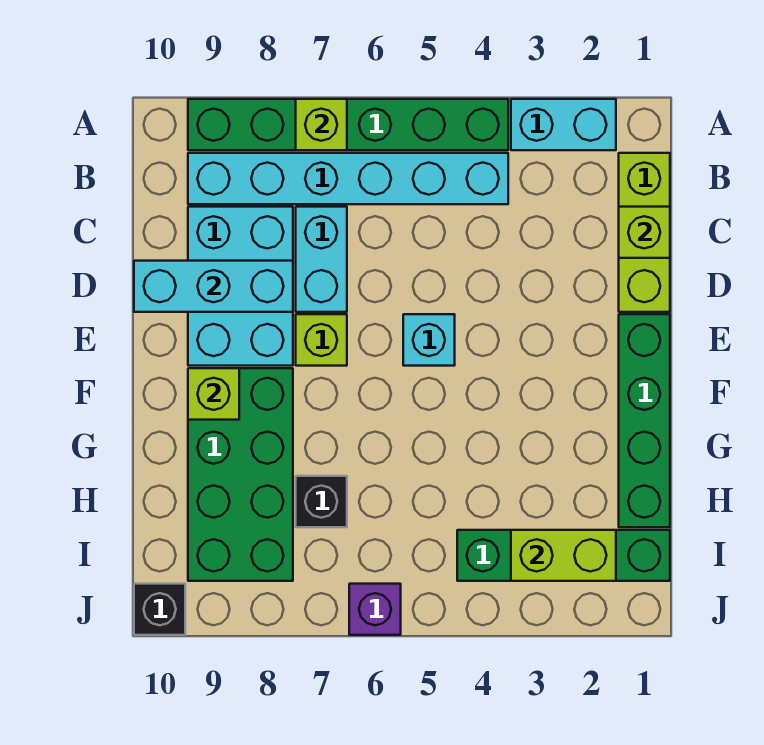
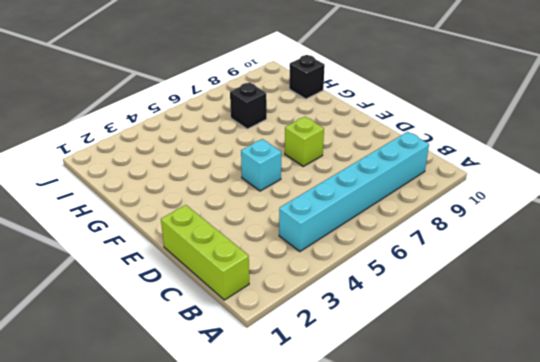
black 1x1 brick [289,55,325,99] -> black 1x1 brick moved to [134,584,185,635]
none -> cyan 1x2 brick [511,99,616,150]
none -> green 1x6 brick [188,99,508,150]
none -> cyan 1x2 brick [296,207,347,312]

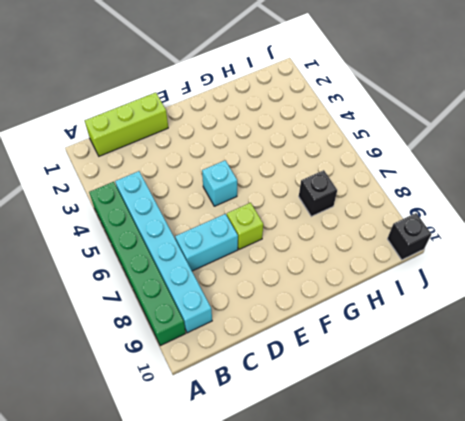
none -> cyan 1x2 brick [511,99,616,150]
none -> cyan 2x3 brick [188,207,293,366]
none -> green 1x4 brick [619,314,670,527]

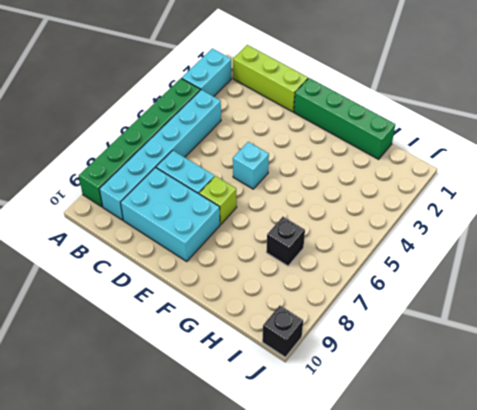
none -> green 2x4 brick [188,368,293,581]
none -> green 1x4 brick [457,530,670,581]
none -> purple 1x1 brick [349,584,401,635]

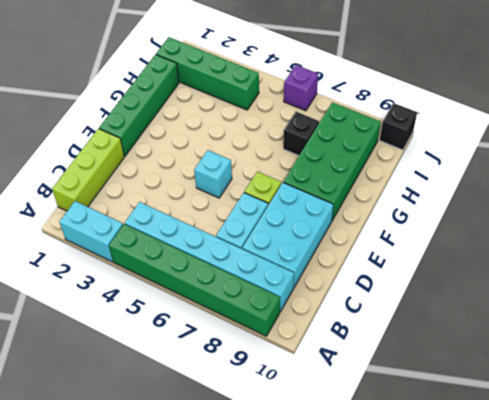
none -> lime 1x1 brick [296,99,347,150]
none -> lime 1x1 brick [619,207,670,258]
none -> cyan 1x3 brick [134,261,293,312]

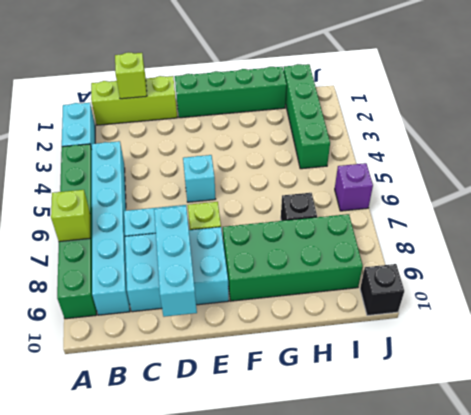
none -> lime 1x1 brick [188,368,239,420]
none -> lime 1x2 brick [511,530,616,581]

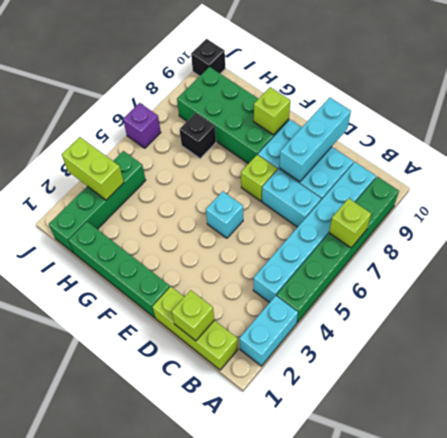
lime 1x2 brick [62,137,124,200] -> lime 1x2 brick turned to [511,530,616,581]

